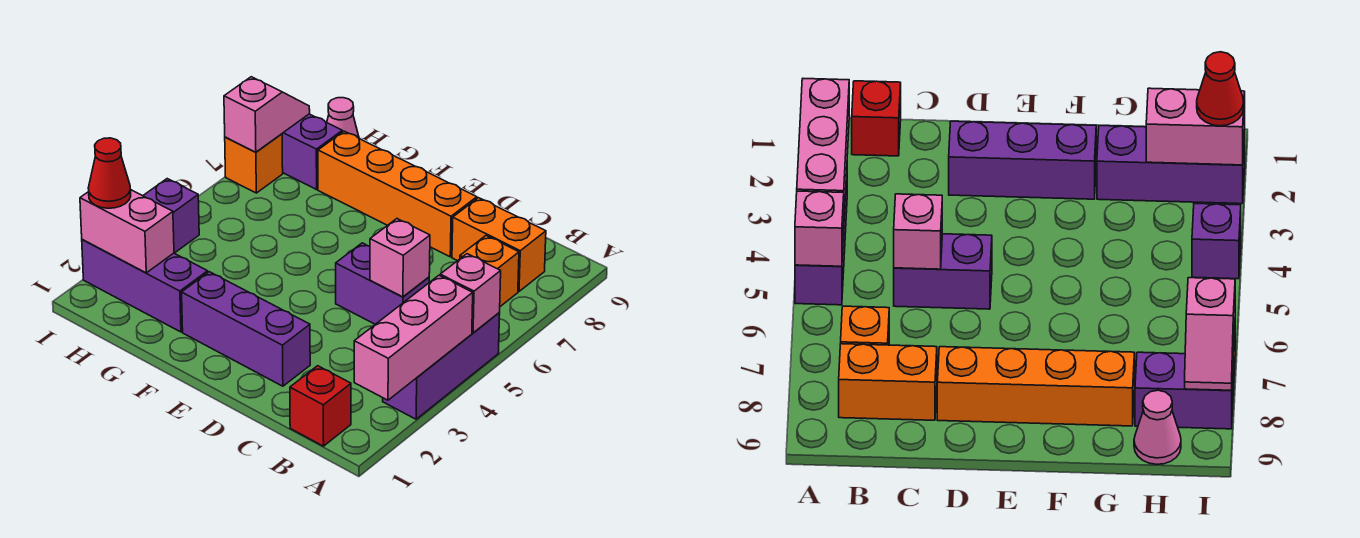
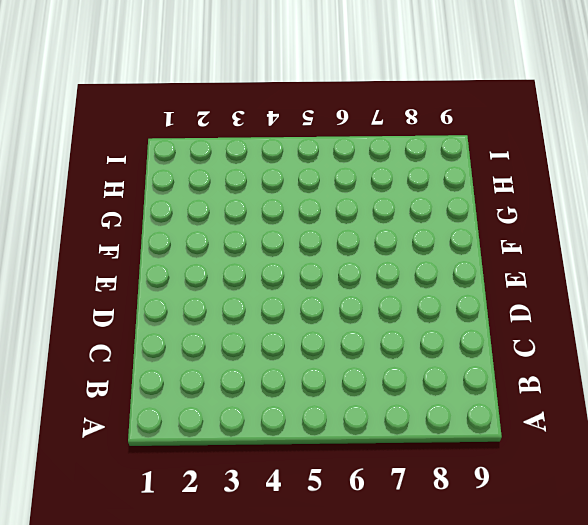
none -> purple 1x3 brick [383,313,500,419]
none -> red 1x1 brick [290,366,351,446]
none -> orange 1x1 brick [460,236,519,306]

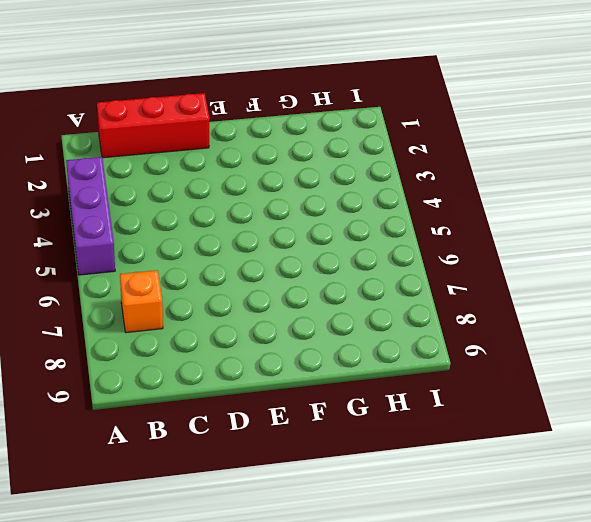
red 1x3 brick [97,93,210,158] -> red 1x1 brick [290,366,351,446]
none -> orange 1x2 brick [452,198,546,291]
none -> purple 1x2 brick [336,243,429,324]
none -> purple 1x3 brick [182,272,310,386]

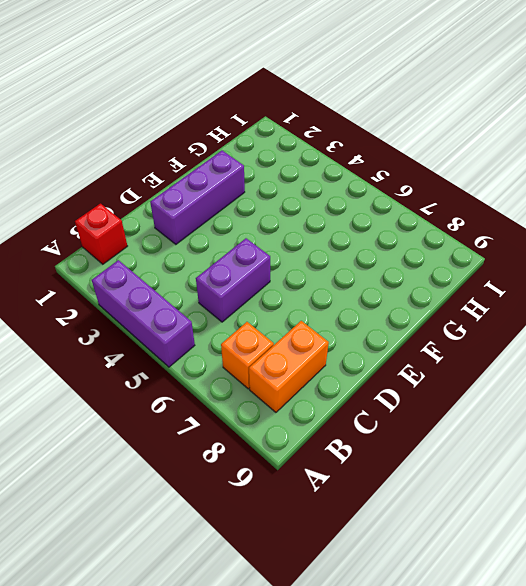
none -> orange 1x4 brick [318,131,477,257]
none -> purple 1x3 brick [82,239,208,332]
none -> purple 1x2 brick [282,114,342,190]

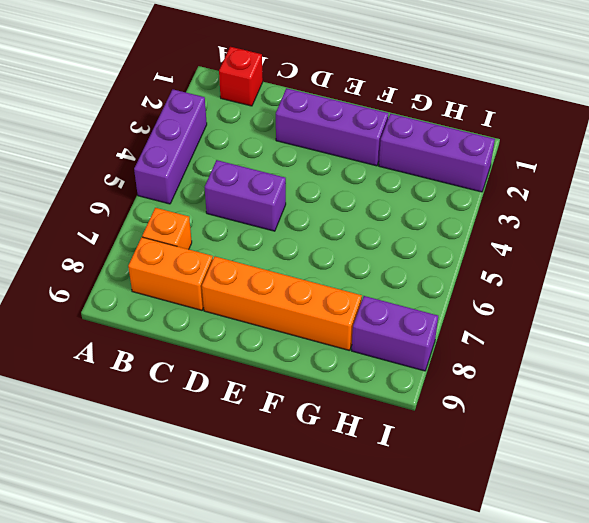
none -> pink 1x1 cone [327,98,359,138]
none -> purple 1x1 brick [143,179,199,253]
none -> orange 1x1 brick [225,134,283,193]

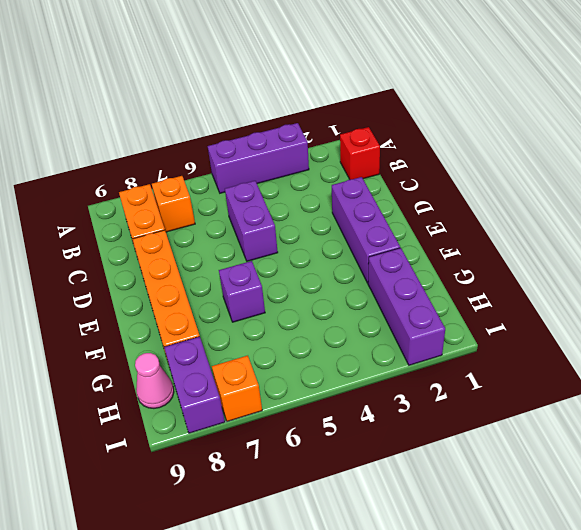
purple 1x1 brick [219,261,265,322] -> purple 1x1 brick moved to [143,179,199,253]
none -> pink 1x3 brick [354,276,473,400]
none -> pink 1x1 brick [440,254,501,333]
none -> pink 1x1 brick [370,219,430,297]

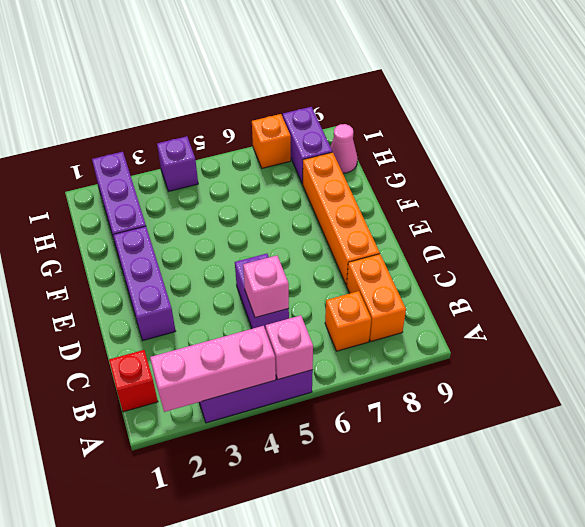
none -> pink 1x2 brick [80,190,174,273]
none -> pink 1x2 slope [224,77,310,152]
none -> red 1x1 cone [88,138,131,208]

